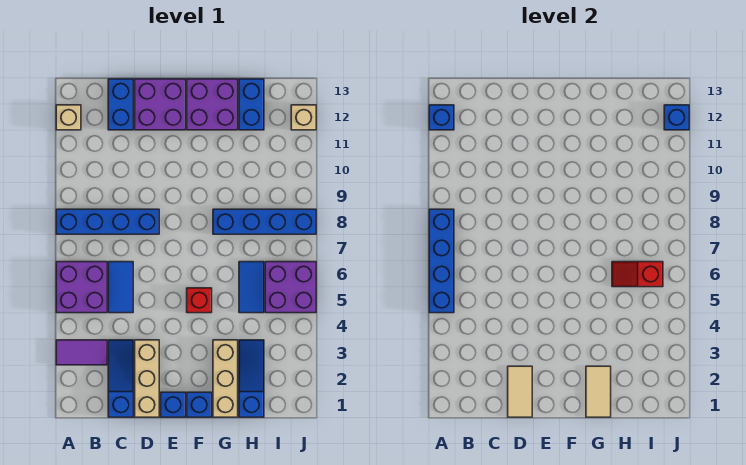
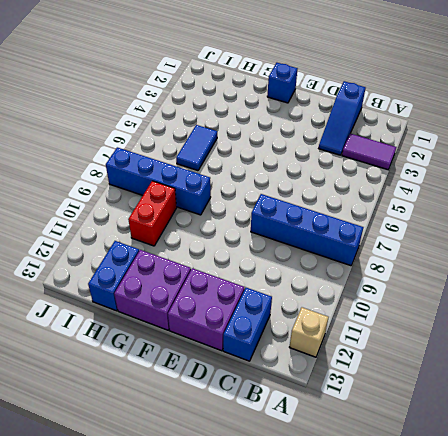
red 1x2 brick [128,181,177,246] -> none
none -> purple 2x2 brick [56,262,107,313]
none -> blue 1x2 tile [108,262,133,313]
none -> tan 1x3 brick [135,340,159,417]

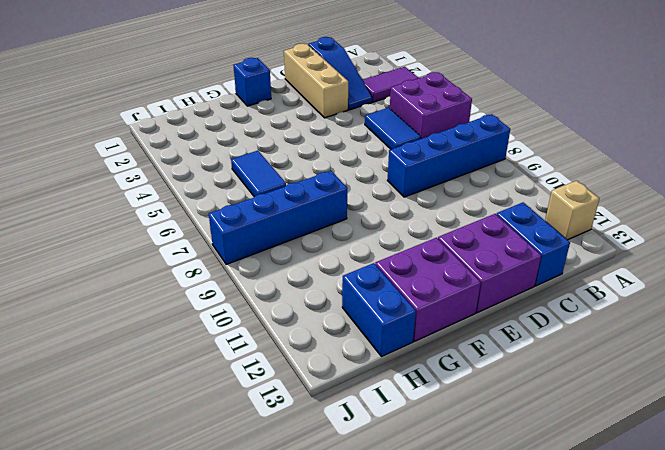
none -> blue 1x1 brick [161,392,186,417]
none -> red 1x1 brick [187,288,212,313]
none -> tan 1x3 brick [213,340,238,417]

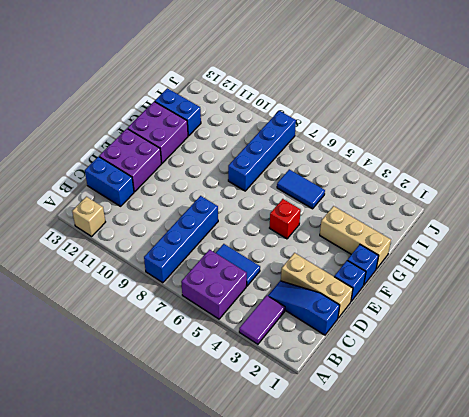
none -> blue 1x3 slope [239,340,264,417]
none -> purple 2x2 brick [265,262,316,313]
none -> tan 1x1 brick [291,105,316,130]

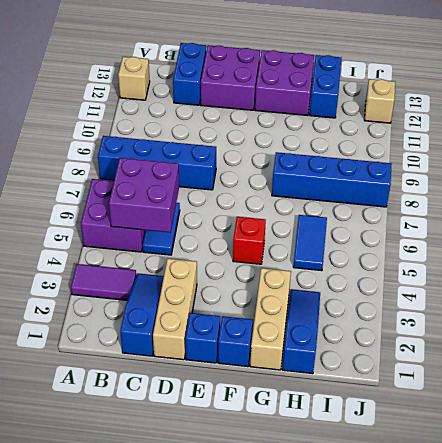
purple 2x2 brick [109,158,179,232] -> purple 2x2 brick moved to [265,262,316,313]
none -> blue 1x4 brick [429,209,454,313]
none -> blue 1x1 brick [429,105,454,130]
none -> tan 1x2 tile [508,366,532,417]

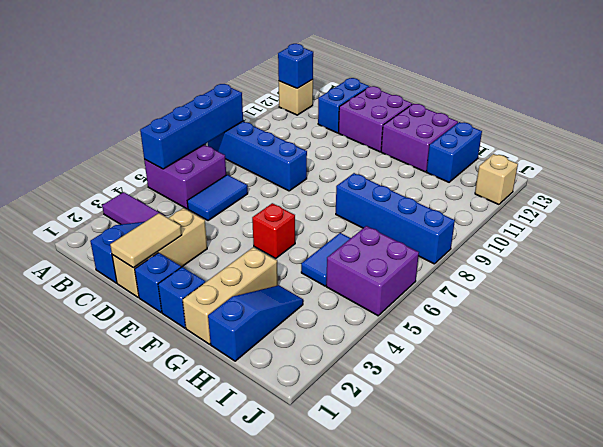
none -> tan 1x2 tile [586,366,611,417]
none -> red 1x2 slope [612,262,663,287]
none -> blue 1x1 brick [664,105,689,130]

